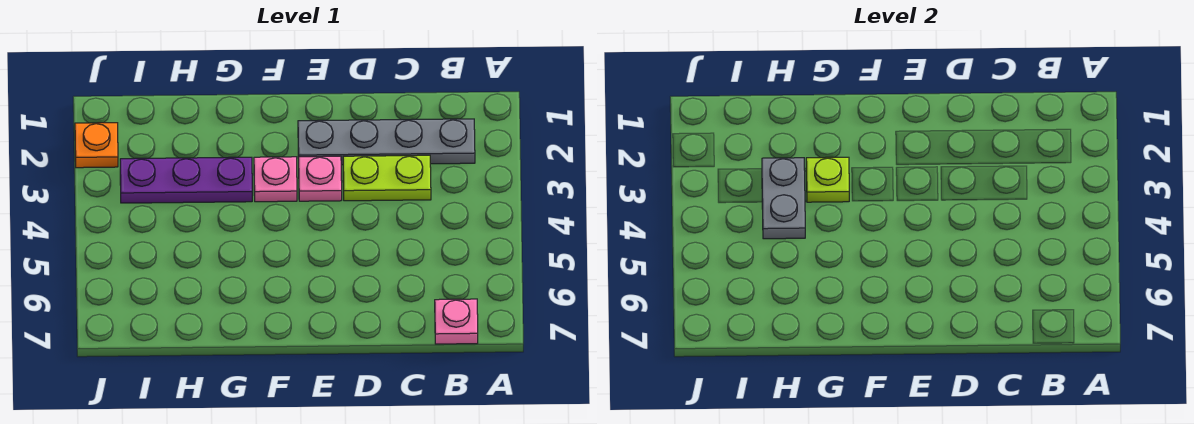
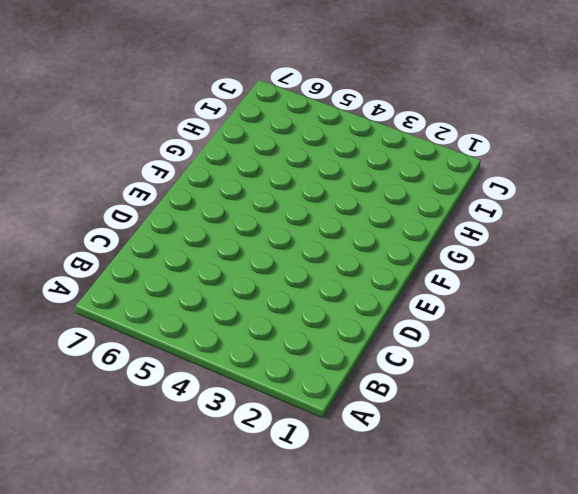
none -> grey 1x4 plate [298,119,475,165]
none -> pink 1x1 plate [435,299,478,344]

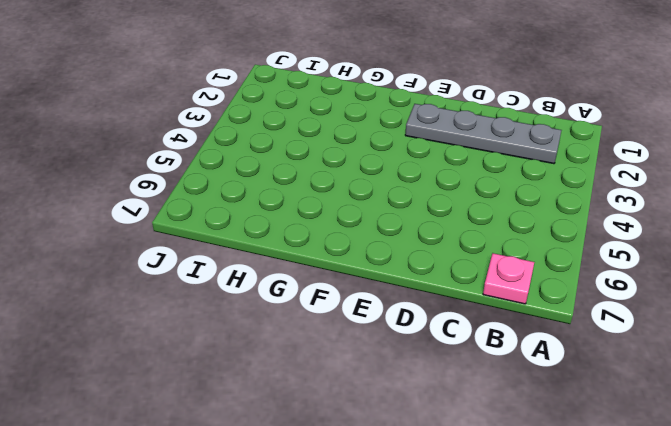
none -> lime 1x2 plate [343,155,431,201]
none -> pink 1x1 plate [299,156,342,201]

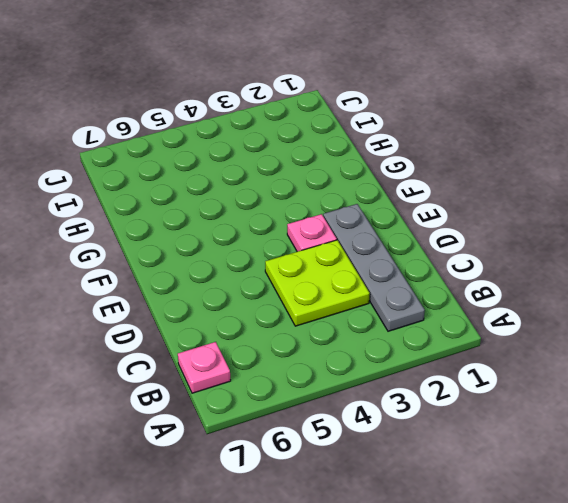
lime 2x2 plate [265,240,370,326] -> lime 1x2 plate [343,155,431,201]
none -> pink 1x1 plate [254,157,297,202]
none -> purple 1x3 plate [120,157,252,203]

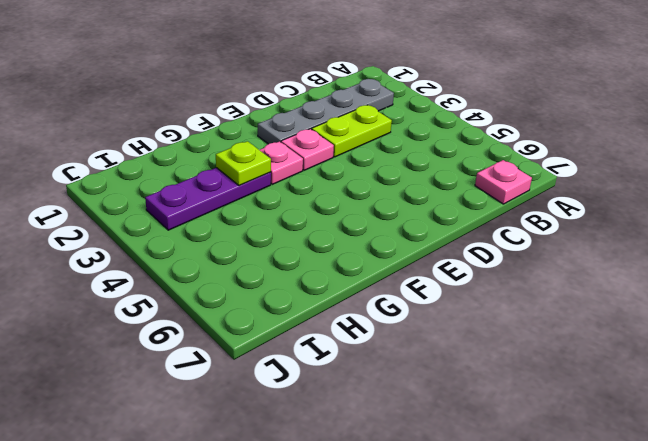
none -> orange 1x1 plate [75,123,118,168]
none -> grey 1x2 plate [762,158,805,239]

